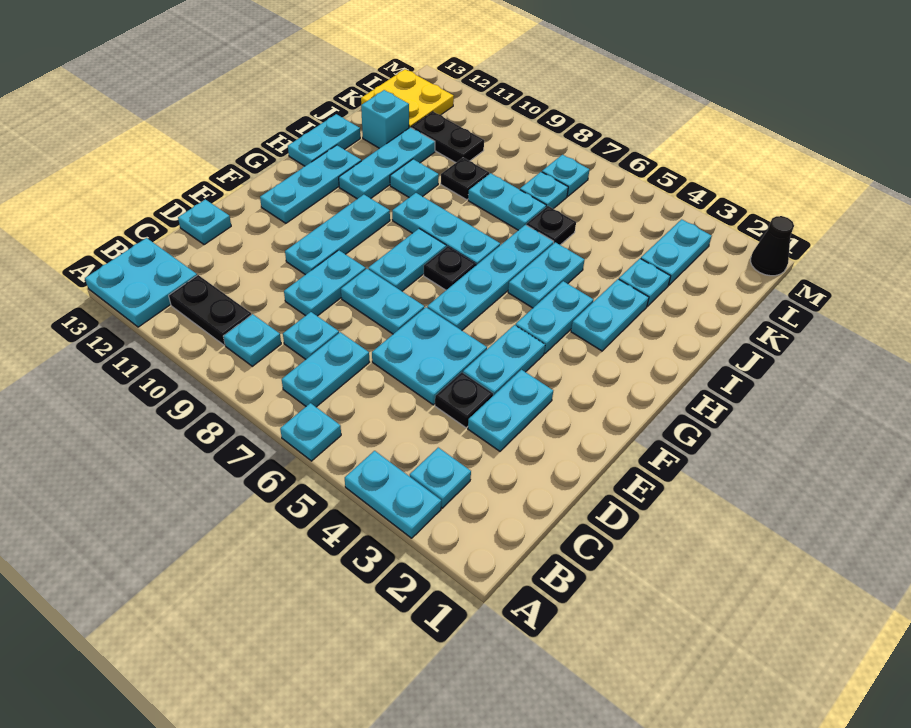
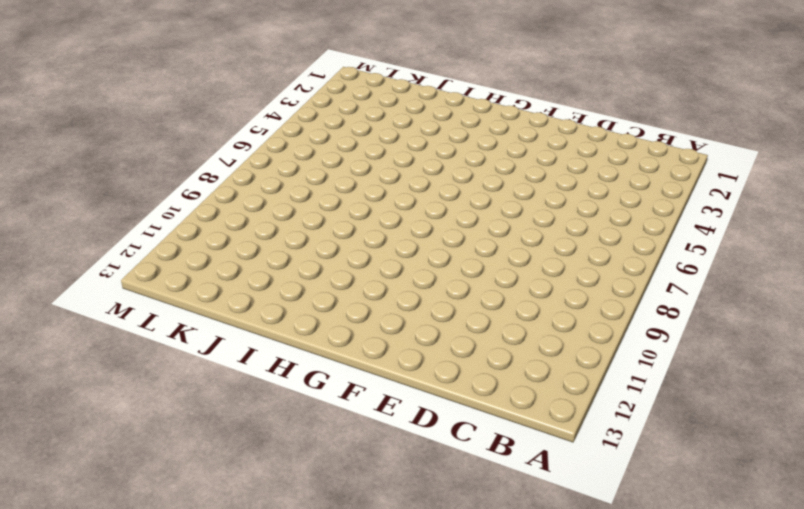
none -> cyan 1x2 plate [345,451,441,538]
none -> cyan 1x1 plate [280,403,341,461]
none -> cyan 2x2 plate [85,238,197,327]
none -> cyan 1x1 plate [410,448,471,508]

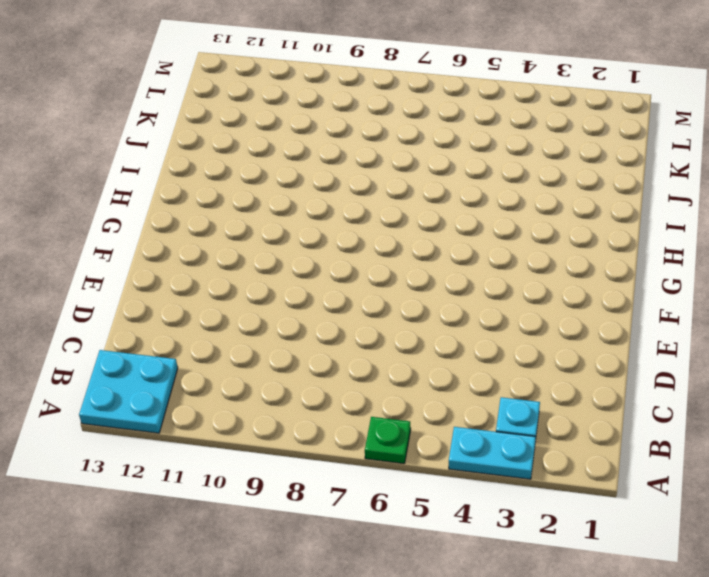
green 1x1 plate [365,417,411,464] -> cyan 1x1 plate [280,403,341,461]
none -> cyan 1x2 plate [282,332,369,407]
none -> cyan 1x1 plate [223,314,281,366]
none -> black 1x2 plate [169,275,252,345]
none -> cyan 1x1 plate [283,312,339,359]

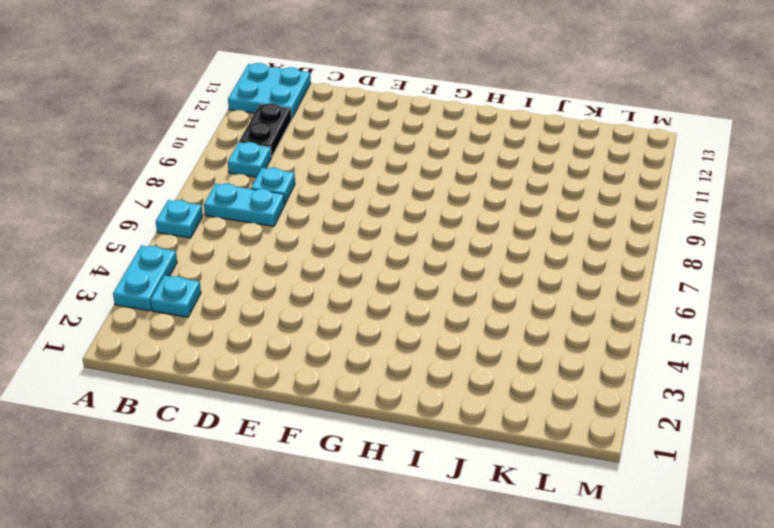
none -> cyan 1x2 plate [468,370,553,451]
none -> black 1x1 plate [435,372,493,428]
none -> cyan 2x2 plate [372,307,487,405]
none -> cyan 1x2 plate [284,250,366,316]

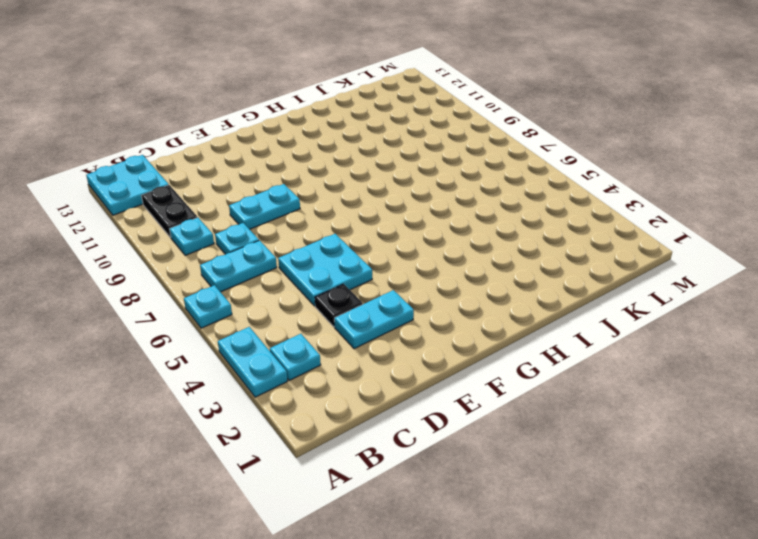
none -> cyan 1x1 plate [178,199,231,245]
none -> cyan 1x2 plate [463,325,545,396]
none -> cyan 1x2 plate [341,269,424,334]
none -> cyan 1x3 plate [285,195,390,275]

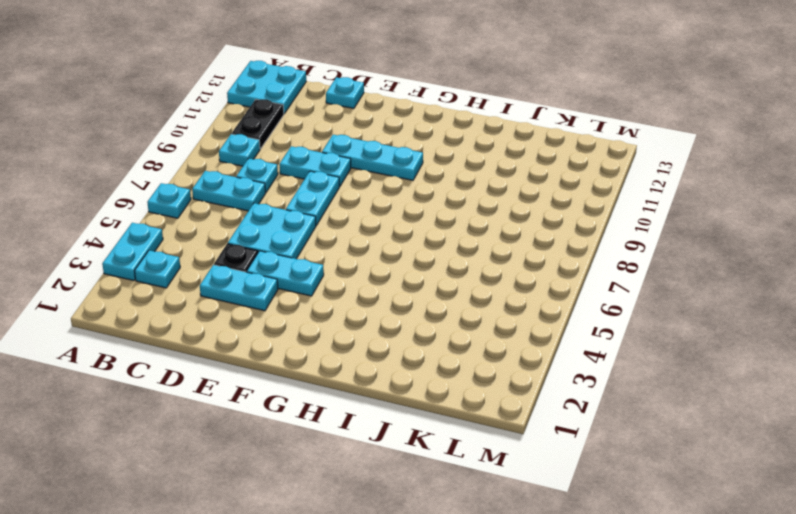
none -> cyan 1x4 plate [427,225,554,330]
none -> cyan 1x2 plate [368,229,446,291]
none -> cyan 1x3 plate [260,145,361,223]
none -> cyan 1x2 plate [515,281,593,353]

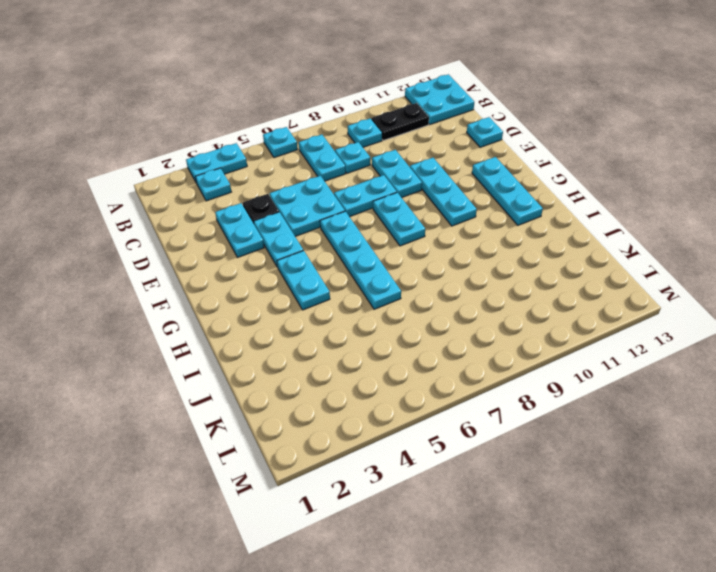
none -> black 1x1 plate [424,246,476,290]
none -> cyan 1x2 plate [571,279,649,351]
none -> cyan 1x2 plate [508,242,585,308]
none -> cyan 1x3 plate [392,193,500,265]

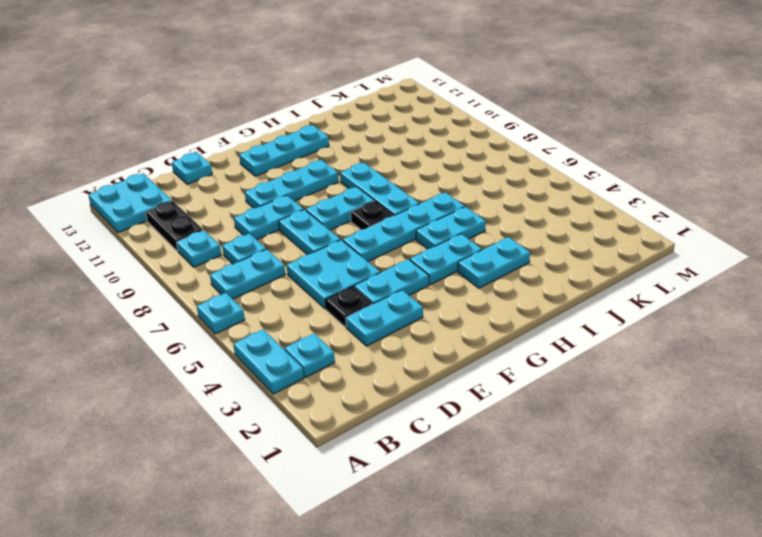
none -> cyan 1x3 plate [339,127,435,199]
none -> cyan 1x2 plate [288,114,360,166]
none -> cyan 1x1 plate [390,159,439,197]
none -> cyan 1x1 plate [619,258,671,306]

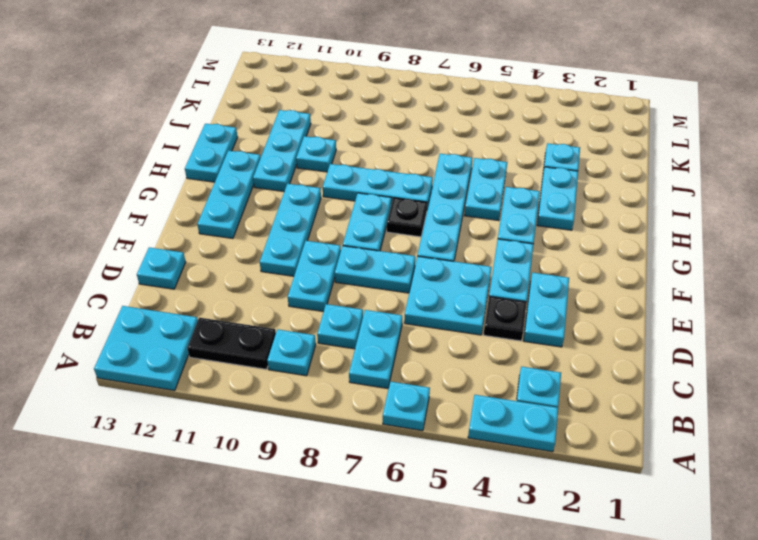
none -> black 1x1 plate [526,206,576,245]
none -> cyan 1x2 plate [468,173,546,230]
none -> black 1x1 plate [441,158,489,200]
none -> cyan 1x1 brick [361,90,409,148]

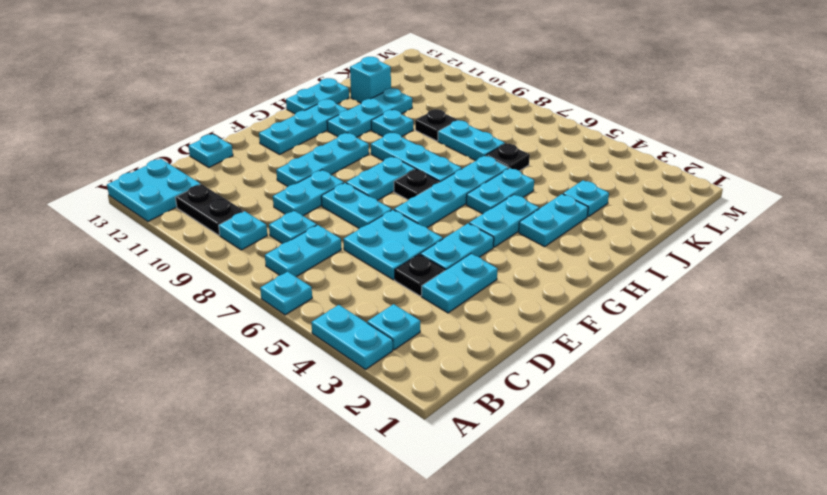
none -> cyan 1x2 plate [641,219,712,285]
none -> cyan 1x1 plate [520,172,568,209]
none -> black 1x2 plate [411,112,484,163]
none -> yellow 2x2 plate [361,69,454,128]

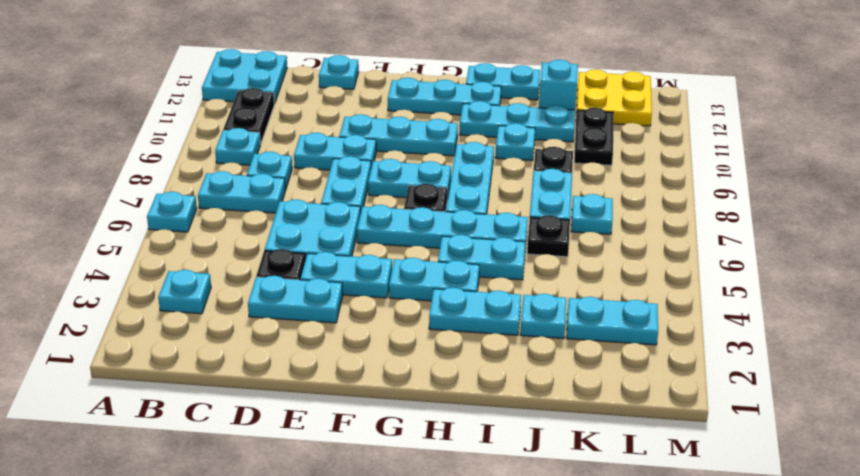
none -> cyan 1x2 plate [345,451,441,538]
none -> cyan 1x1 plate [542,155,589,196]
none -> black 1x1 cone [750,216,794,276]

